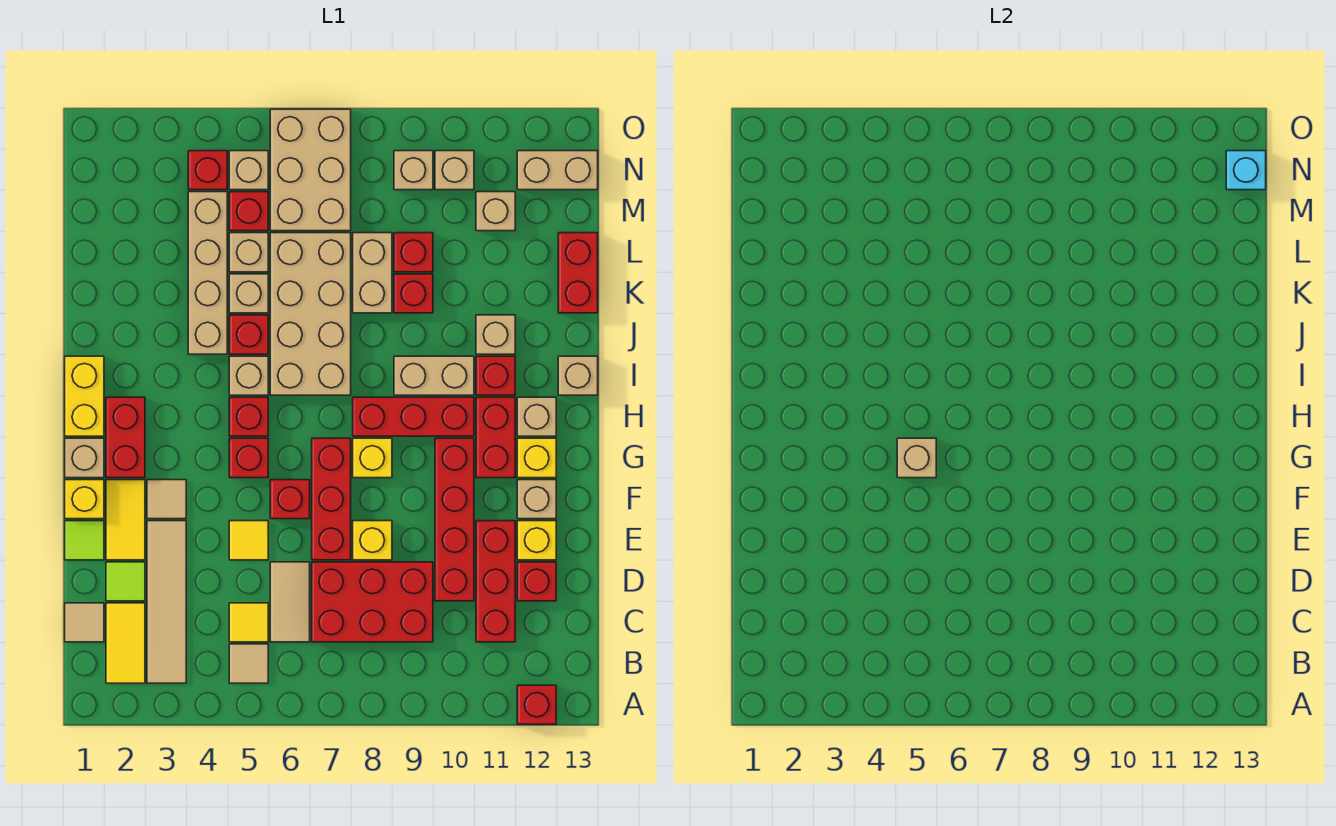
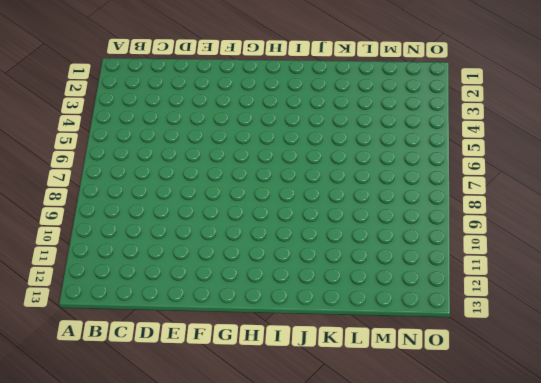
none -> red 1x1 brick [517,685,556,724]
none -> yellow 1x2 tile [106,603,145,683]
none -> tan 1x4 tile [147,521,186,683]
none -> tan 1x1 tile [229,644,268,683]

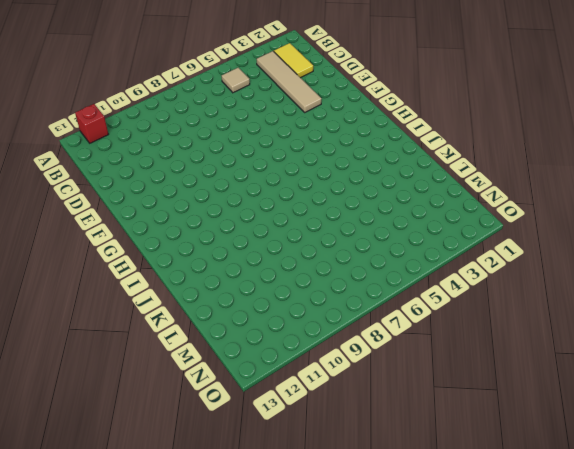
none -> tan 1x1 tile [65,603,104,642]
none -> yellow 1x1 tile [229,603,268,642]
none -> tan 1x2 tile [270,562,310,642]
none -> red 2x3 brick [312,562,433,642]

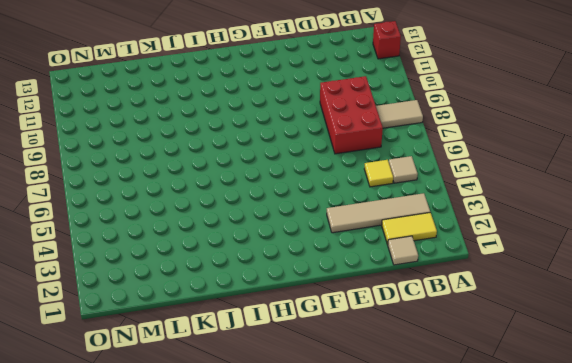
tan 1x2 tile [376,100,423,128] -> tan 1x2 tile moved to [270,562,310,642]
none -> red 1x3 brick [476,521,515,642]
none -> lime 1x1 tile [106,562,145,601]
none -> red 1x4 brick [435,438,474,601]
none -> red 1x1 brick [517,562,556,601]

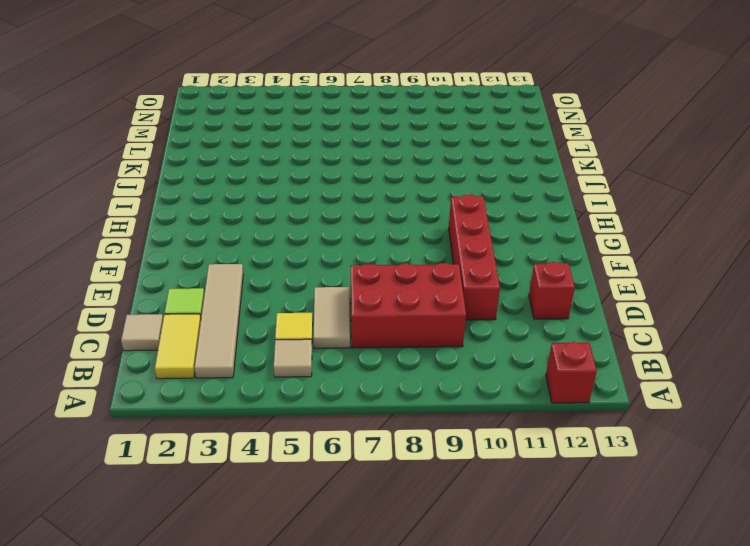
none -> red 1x3 brick [476,521,515,642]
none -> lime 1x1 tile [65,521,104,560]
none -> yellow 1x2 tile [106,480,145,560]
none -> yellow 1x1 tile [229,521,268,560]

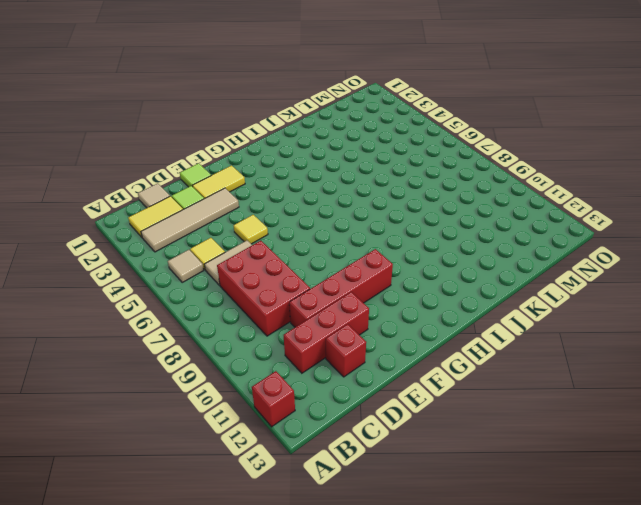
none -> red 1x3 brick [312,438,351,560]
none -> yellow 1x1 brick [353,521,392,560]
none -> yellow 1x1 brick [517,521,556,560]
none -> yellow 1x1 brick [65,480,104,519]

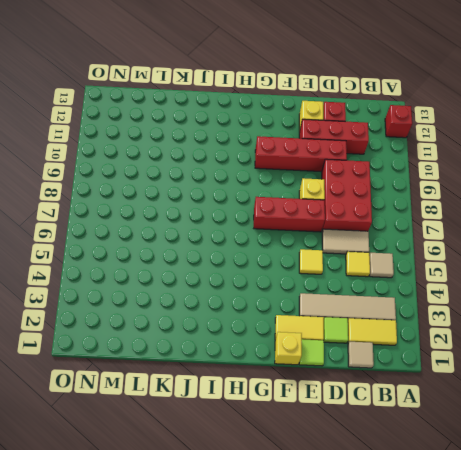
none -> tan 1x1 tile [147,480,186,519]
none -> red 1x1 brick [270,480,310,519]
none -> tan 1x1 brick [517,480,556,519]
none -> tan 1x1 brick [65,438,104,478]

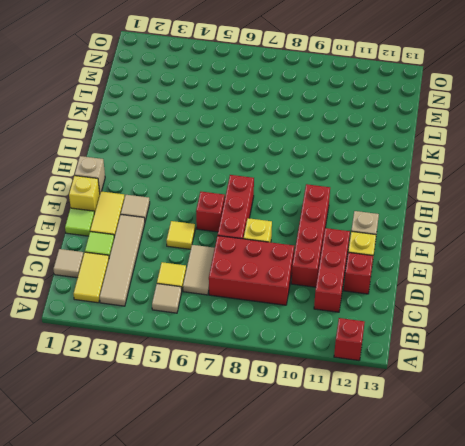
none -> red 1x2 brick [106,397,145,478]
none -> red 1x1 brick [229,438,268,478]
none -> yellow 1x1 brick [353,438,392,478]
none -> red 1x2 brick [476,397,515,478]

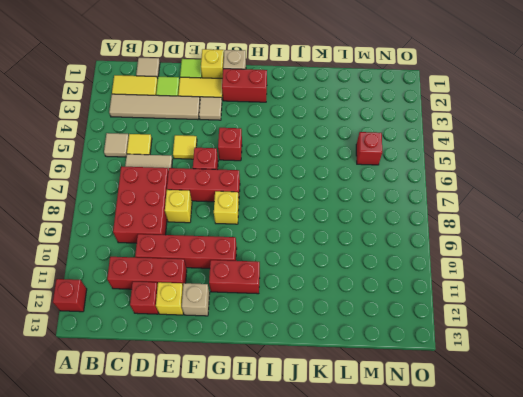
none -> yellow 1x1 brick [517,438,556,478]
none -> yellow 1x2 brick [65,356,104,436]
none -> red 1x1 brick [229,397,268,436]
none -> red 1x3 brick [353,397,474,436]

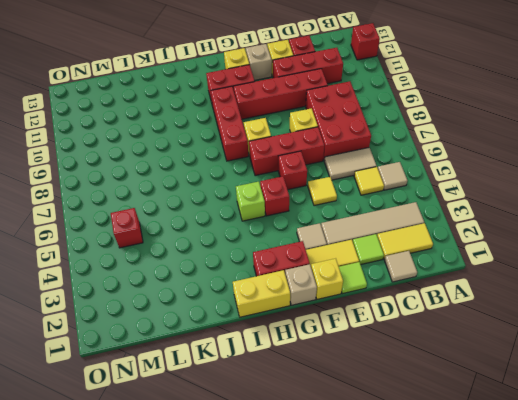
lime 1x1 brick [236,182,265,221] -> red 1x1 brick [229,397,268,436]
none -> tan 1x1 brick [517,397,556,436]
none -> tan 1x1 brick [229,356,268,395]
none -> tan 2x4 brick [270,233,351,395]
none -> tan 1x2 brick [394,356,474,395]

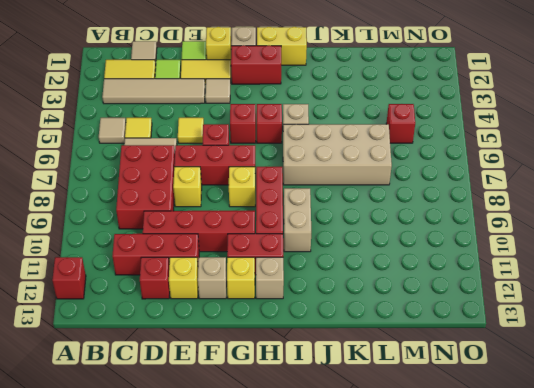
none -> red 1x1 brick [476,356,515,395]
none -> tan 1x1 brick [558,356,598,395]
none -> tan 1x4 brick [188,192,227,354]
none -> red 1x1 brick [229,315,268,354]

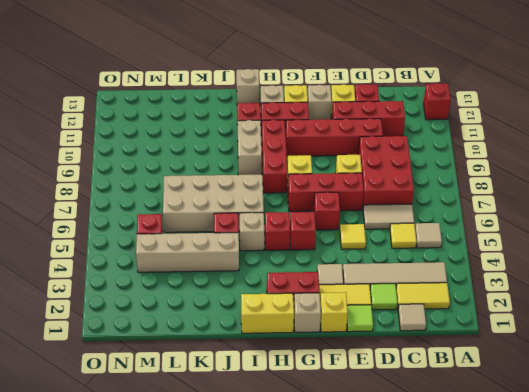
none -> tan 1x1 brick [476,315,515,354]
none -> tan 1x1 brick [229,274,268,313]
none -> tan 1x2 brick [353,233,392,313]
none -> red 1x1 brick [394,274,433,313]

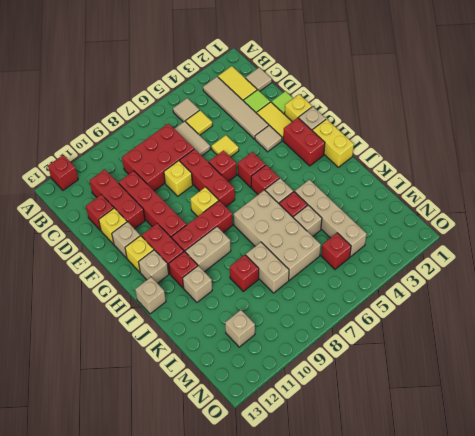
none -> red 1x2 brick [558,233,598,313]
none -> tan 1x1 brick [229,233,268,272]
none -> red 1x1 brick [394,233,433,272]
none -> tan 2x3 brick [270,109,351,231]

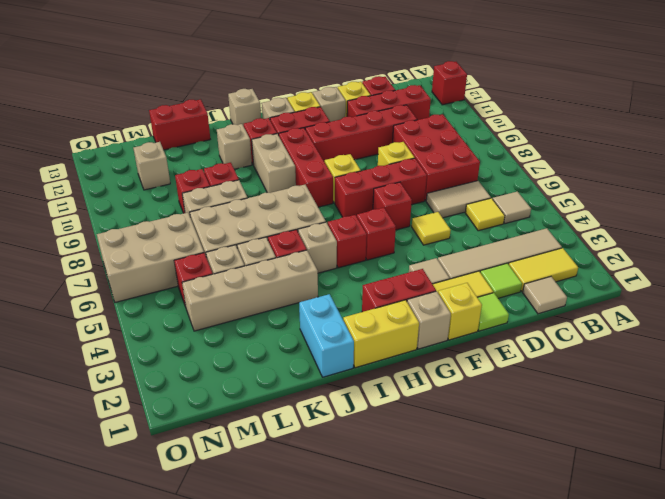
cyan 1x2 brick [299,294,354,377] -> none
none -> red 1x1 brick [188,151,227,190]
none -> tan 1x1 brick [229,151,268,190]
none -> tan 1x1 brick [394,151,433,190]
none -> tan 1x1 brick [435,151,474,190]

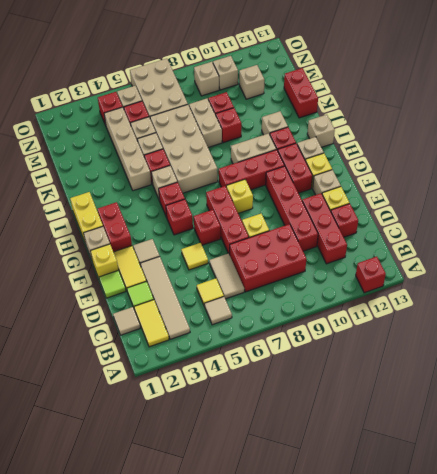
none -> tan 1x2 brick [517,151,598,190]
none -> tan 1x1 brick [897,438,936,478]
none -> cyan 1x1 brick [1226,151,1266,190]

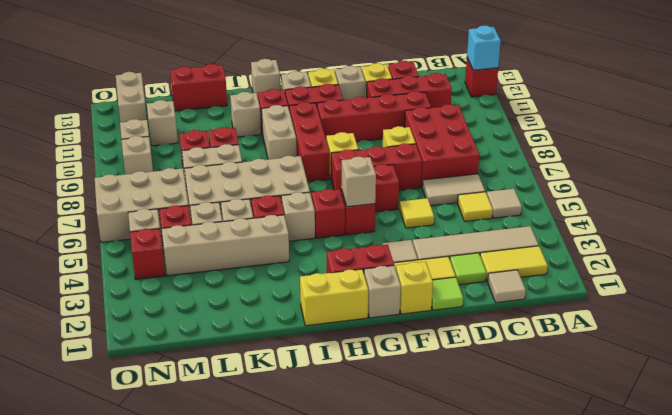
cyan 1x1 brick [467,26,501,70] -> cyan 1x1 brick moved to [1226,151,1266,190]

